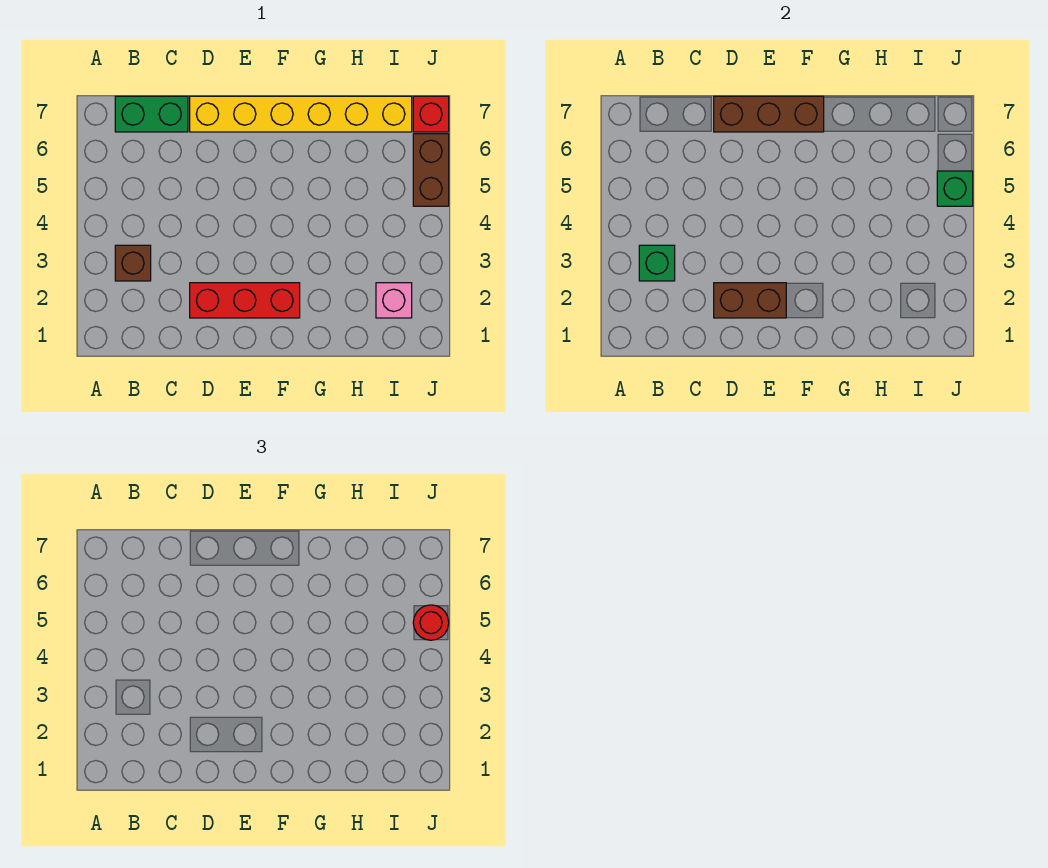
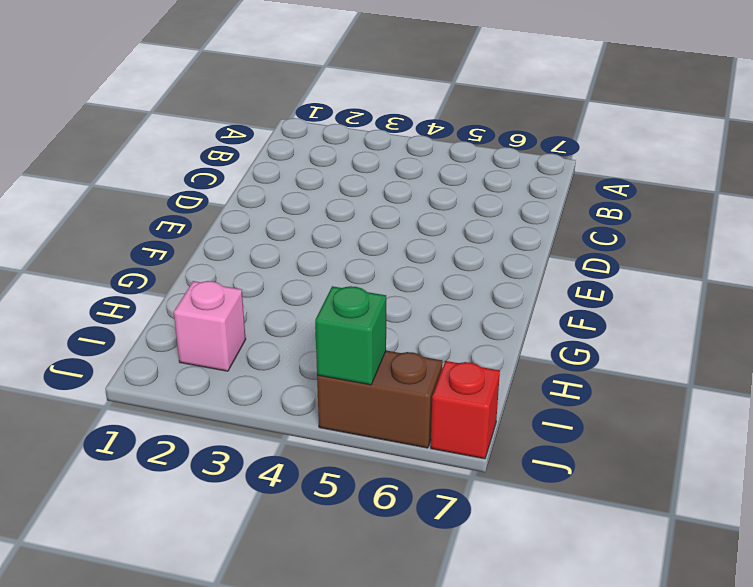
none -> brown 1x1 brick [115,245,151,281]
none -> green 1x2 brick [115,96,188,132]
none -> red 1x3 brick [190,283,300,318]

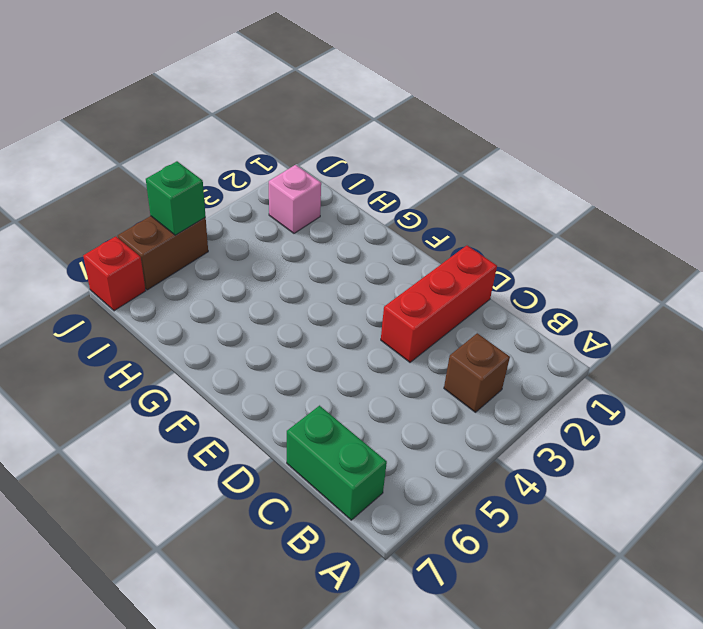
red 1x3 brick [381,246,497,362] -> red 1x3 brick turned to [190,283,300,318]
none -> yellow 1x6 brick [190,96,412,132]
none -> green 1x1 brick [639,245,675,281]
none -> brown 1x2 brick [714,283,786,318]

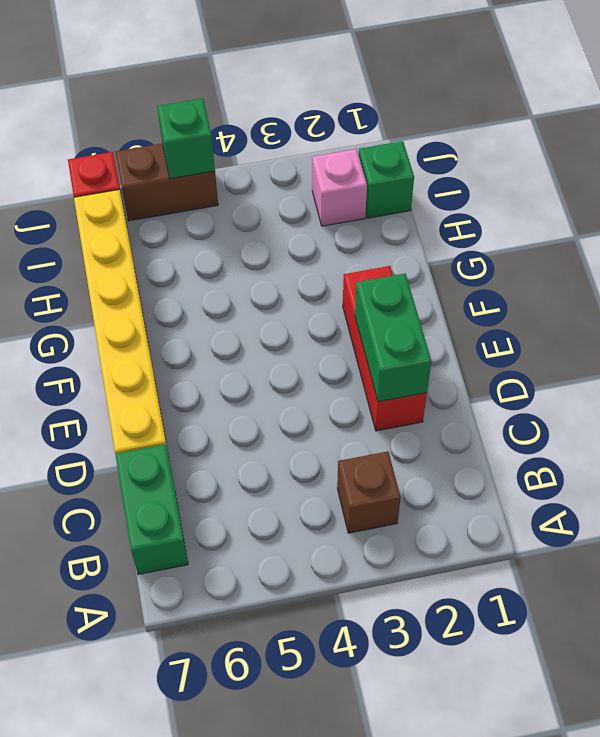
green 1x2 brick [355,273,431,402] -> brown 1x2 brick [714,283,786,318]
green 1x1 brick [359,141,414,218] -> green 1x1 brick moved to [639,245,675,281]
none -> brown 1x3 brick [714,96,824,132]
none -> red 1x1 round brick [413,605,449,640]

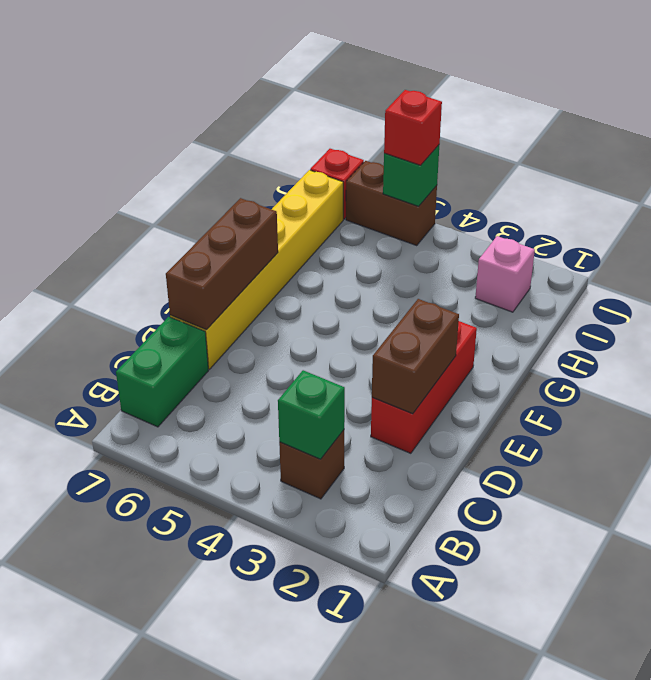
red 1x1 brick [384,90,442,165] -> red 1x1 round brick [413,605,449,640]

